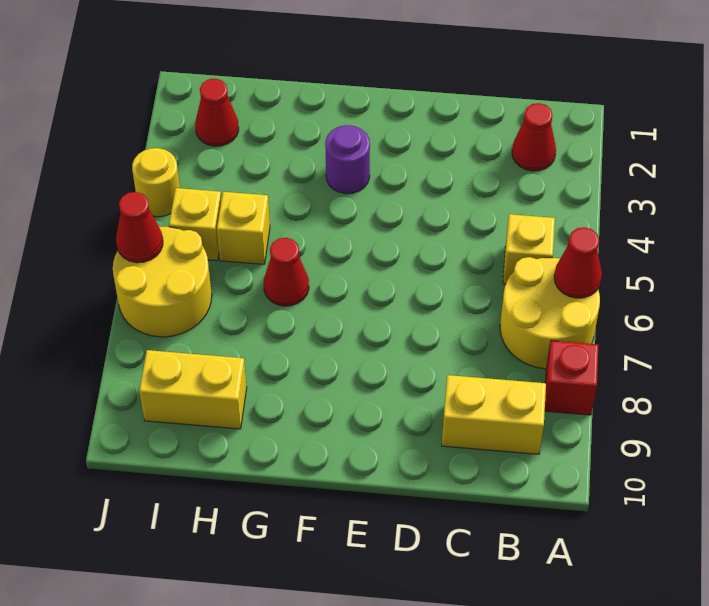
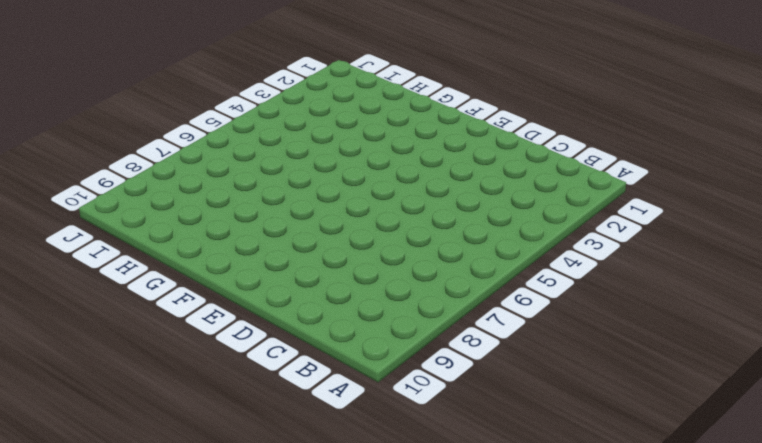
none -> yellow 2x2 round brick [500,257,600,369]
none -> red 1x1 brick [545,341,598,415]
none -> red 1x1 cone [512,103,556,171]

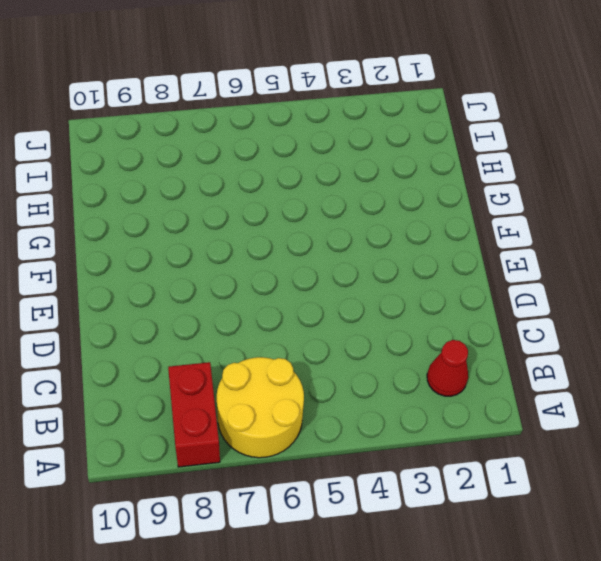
red 1x2 brick [168,362,220,467] -> red 1x1 brick [545,341,598,415]
none -> yellow 1x1 brick [503,214,555,284]
none -> yellow 1x2 brick [442,375,546,454]
none -> purple 1x1 round brick [325,125,370,194]

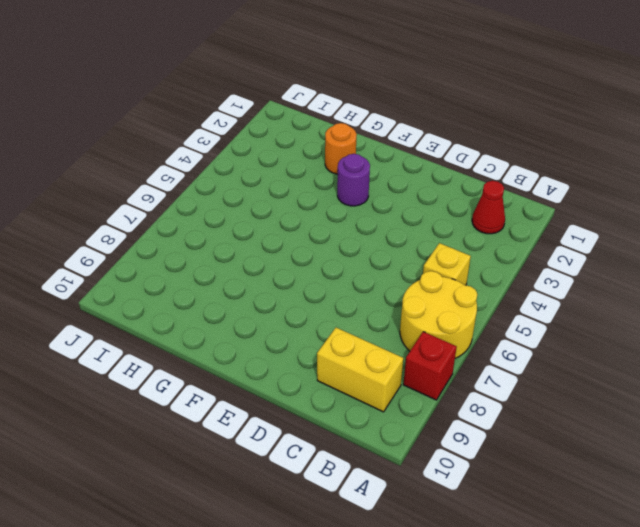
orange 1x1 round brick [325,123,357,174] -> none
none -> red 1x1 cone [264,238,309,306]
none -> yellow 1x1 brick [217,192,270,264]
none -> yellow 1x2 brick [139,350,247,429]

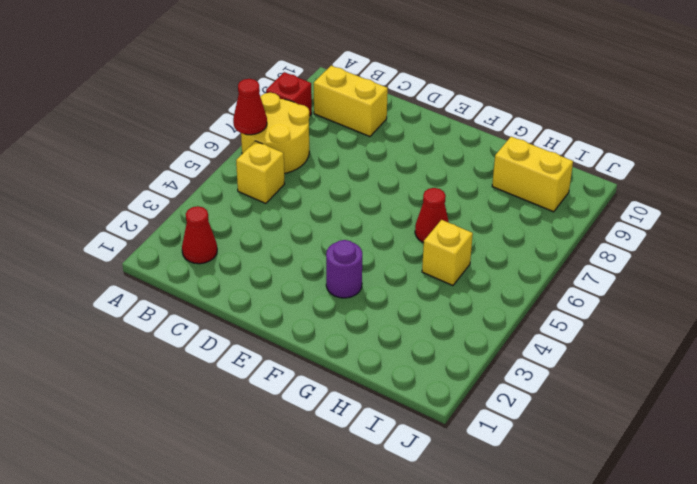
none -> red 1x1 cone [195,79,239,146]
none -> yellow 1x1 brick [169,188,221,261]
none -> yellow 2x2 round brick [113,227,212,337]

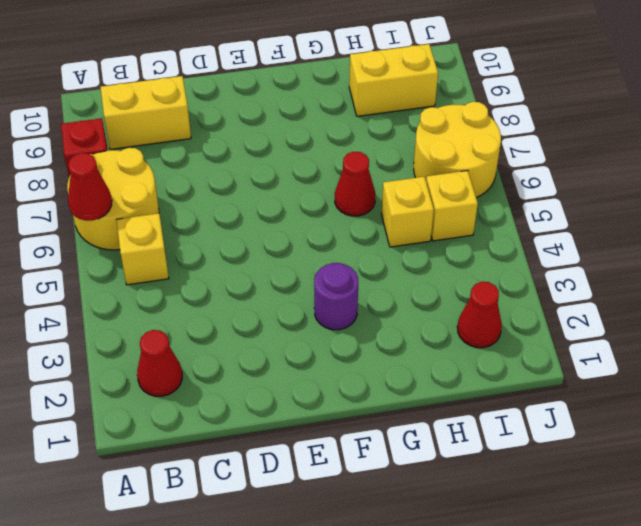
none -> yellow 1x1 round brick [132,148,180,217]
none -> red 1x1 cone [116,192,163,263]

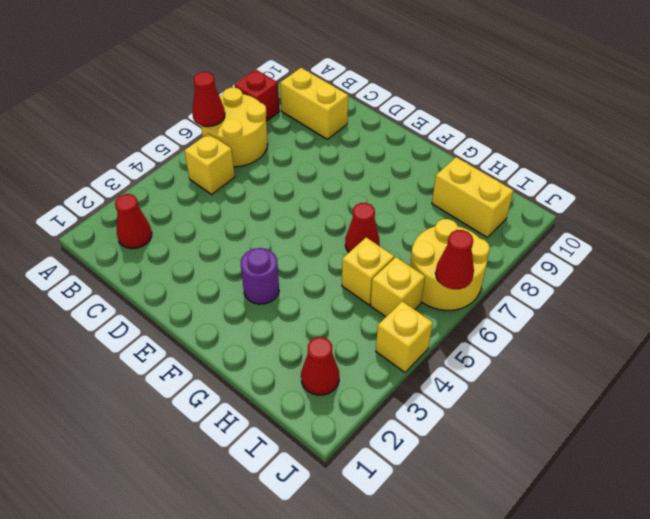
yellow 1x1 brick [376,301,433,372] -> yellow 1x1 round brick [132,148,180,217]

